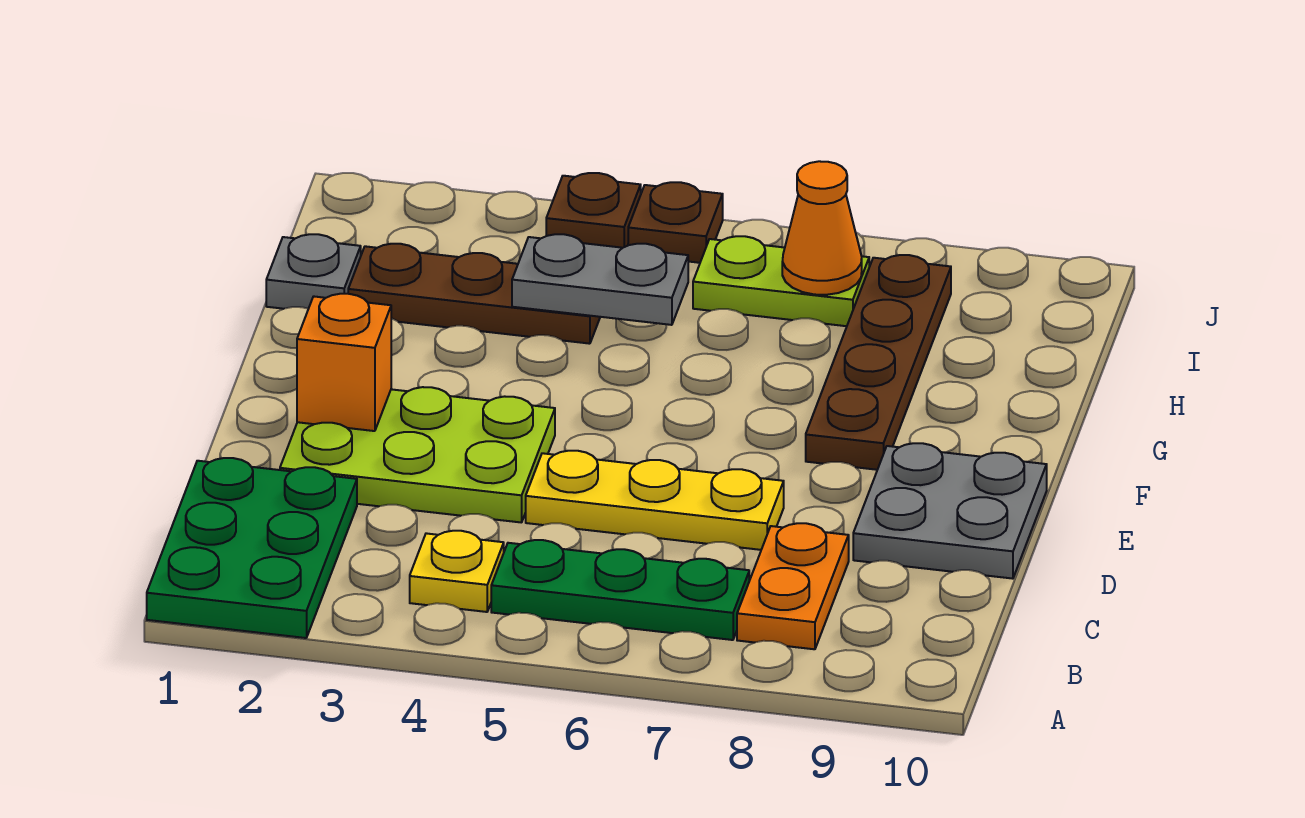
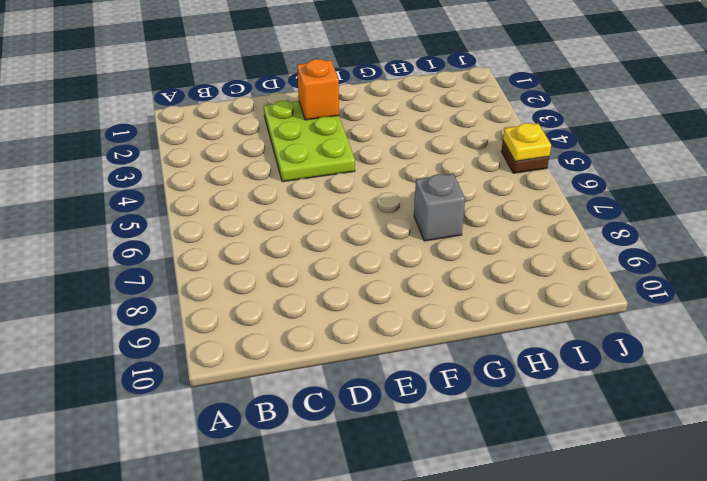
grey 1x1 brick [414,174,465,241] -> none
yellow 1x1 plate [503,123,551,161] -> yellow 1x1 plate moved to [410,531,504,612]
none -> green 2x3 plate [147,458,357,638]
none -> green 1x3 plate [491,540,749,640]
none -> orange 1x2 plate [737,523,849,649]

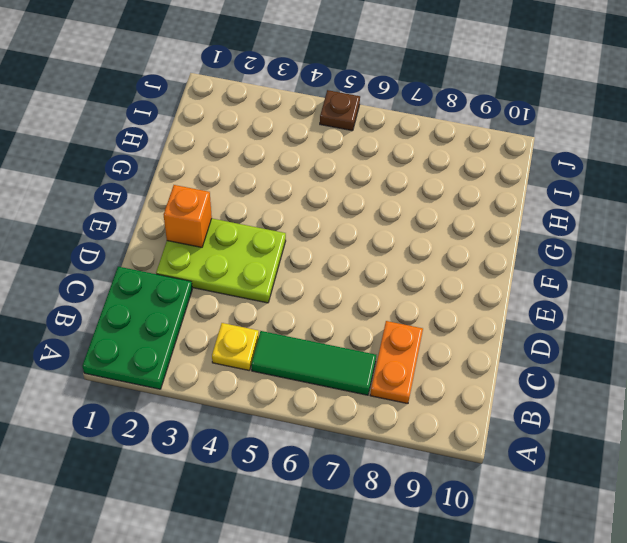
green 1x3 tile [251,331,376,395] -> green 1x3 plate [491,540,749,640]
none -> yellow 1x3 plate [526,451,784,550]
none -> grey 2x2 plate [853,443,1047,579]
none -> brown 1x4 plate [806,255,951,470]

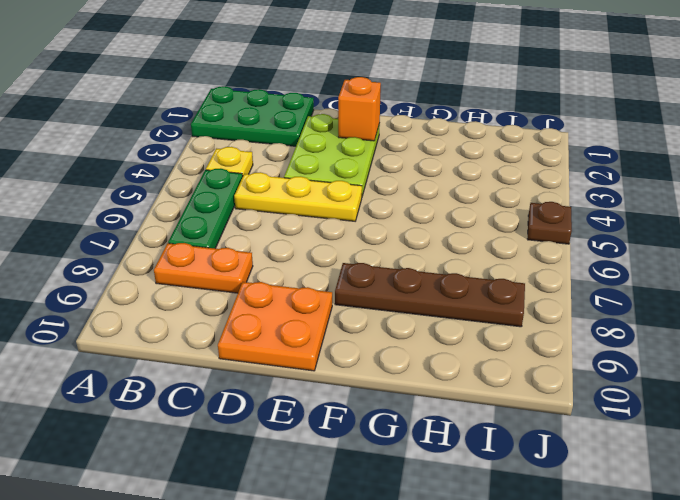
yellow 1x3 plate [234,172,362,221] -> yellow 1x3 plate turned to [526,451,784,550]
orange 2x2 plate [218,282,332,371] -> grey 2x2 plate [853,443,1047,579]
none -> grey 1x1 plate [266,234,361,309]
none -> brown 1x3 plate [348,244,600,344]
none -> lime 1x2 plate [693,236,869,326]

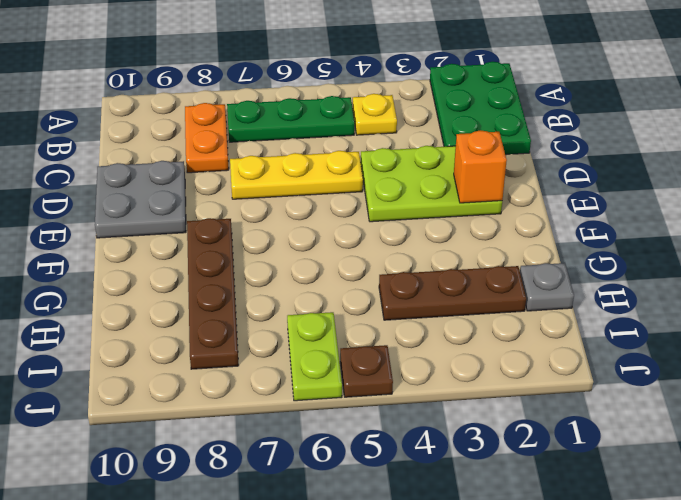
lime 1x2 plate [287,312,342,401] -> lime 1x2 plate turned to [693,236,869,326]
none -> brown 1x1 plate [546,173,641,248]
none -> grey 1x2 plate [512,234,688,325]
none -> orange 1x1 cone [782,161,862,295]

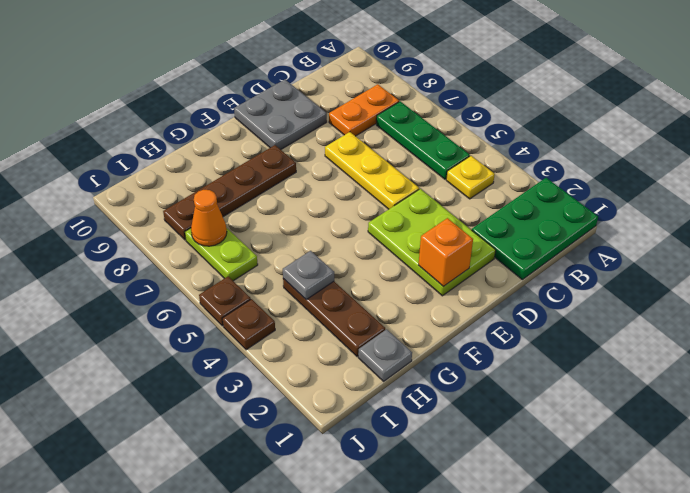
grey 1x1 plate [283,251,334,299] -> grey 1x2 plate [512,234,688,325]

